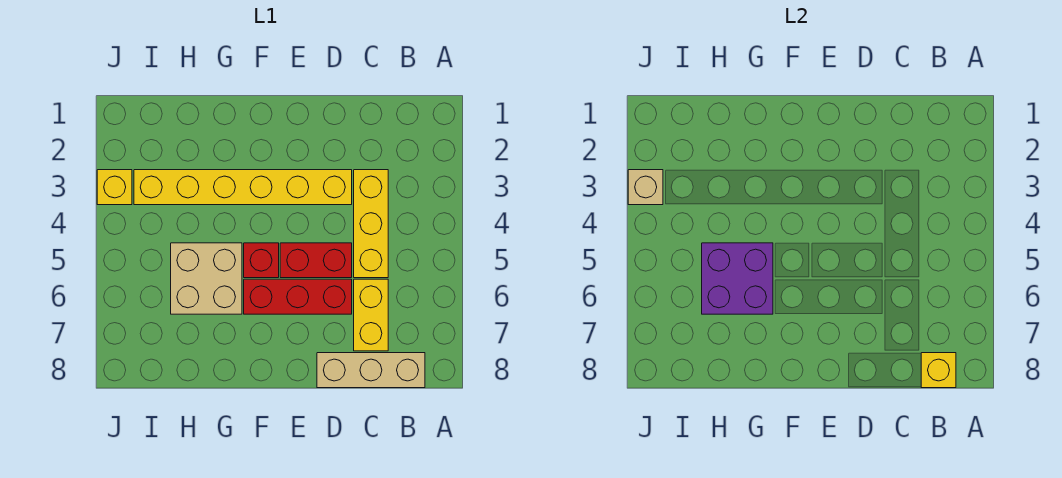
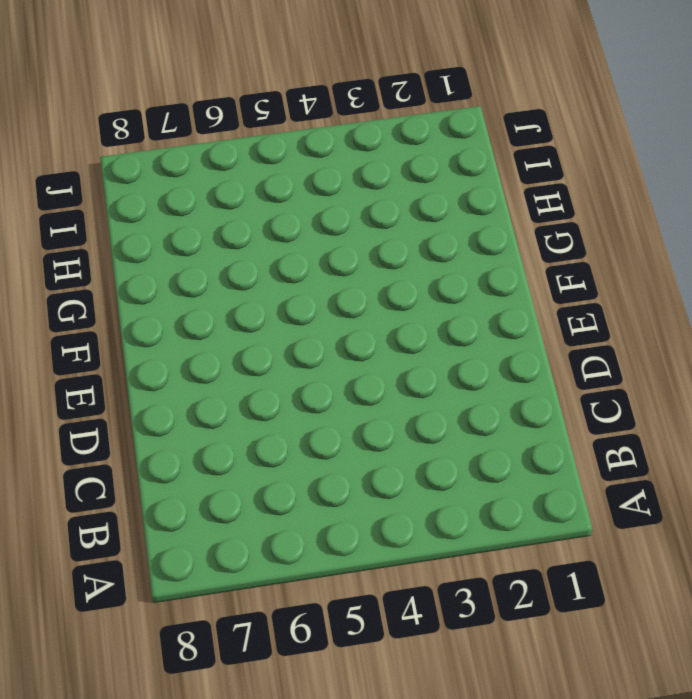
none -> tan 1x3 brick [317,353,425,388]
none -> yellow 1x3 brick [354,170,388,278]
none -> yellow 1x2 brick [354,279,388,351]

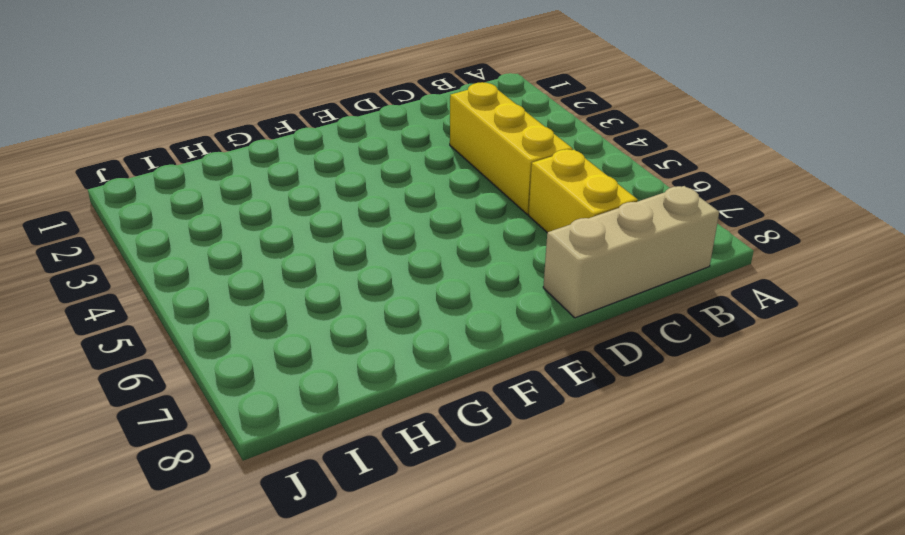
none -> yellow 1x6 brick [134,170,352,205]
none -> red 1x2 brick [280,243,352,278]
none -> red 1x3 brick [244,279,352,314]

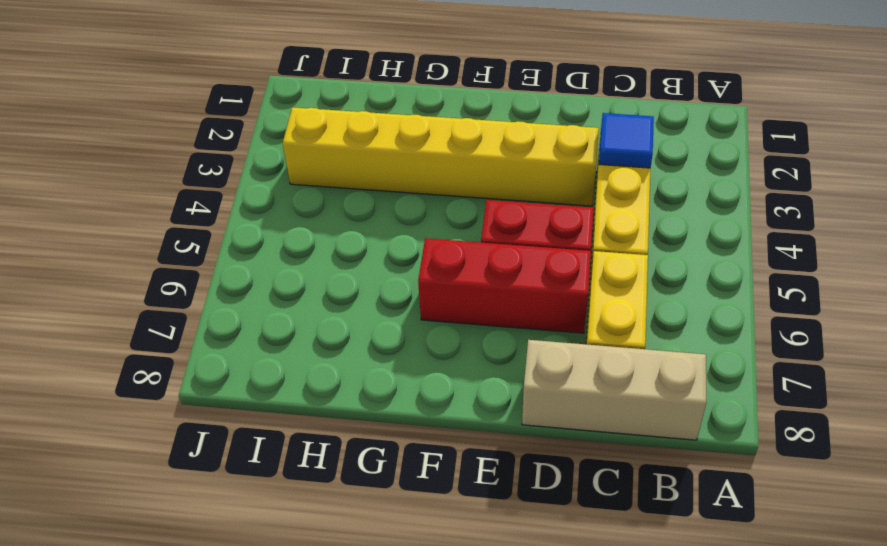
blue 1x1 tile [599,113,654,168] -> none
none -> red 1x1 brick [244,243,279,278]
none -> tan 2x2 brick [171,243,242,314]
none -> yellow 1x1 brick [97,170,132,205]

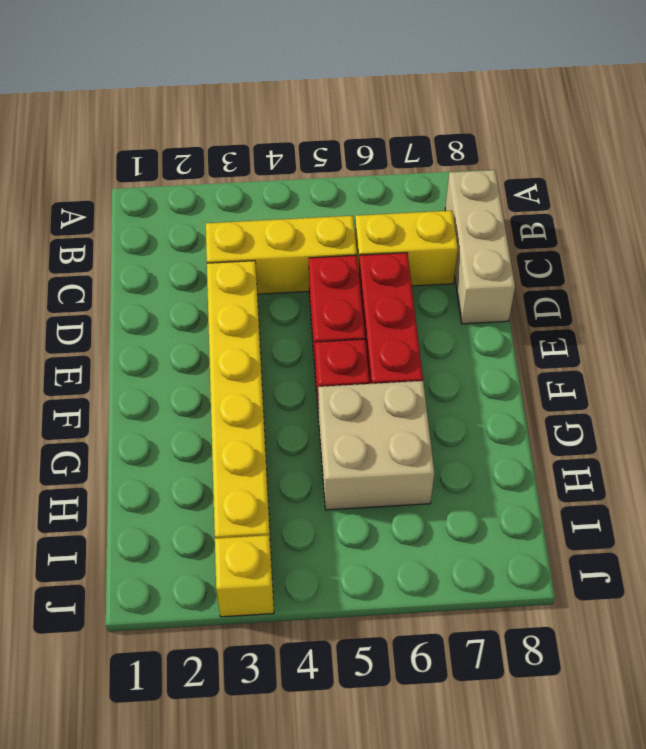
none -> yellow 1x1 brick [921,353,956,388]
none -> purple 2x2 brick [702,243,773,314]
none -> tan 1x1 brick [628,170,663,205]

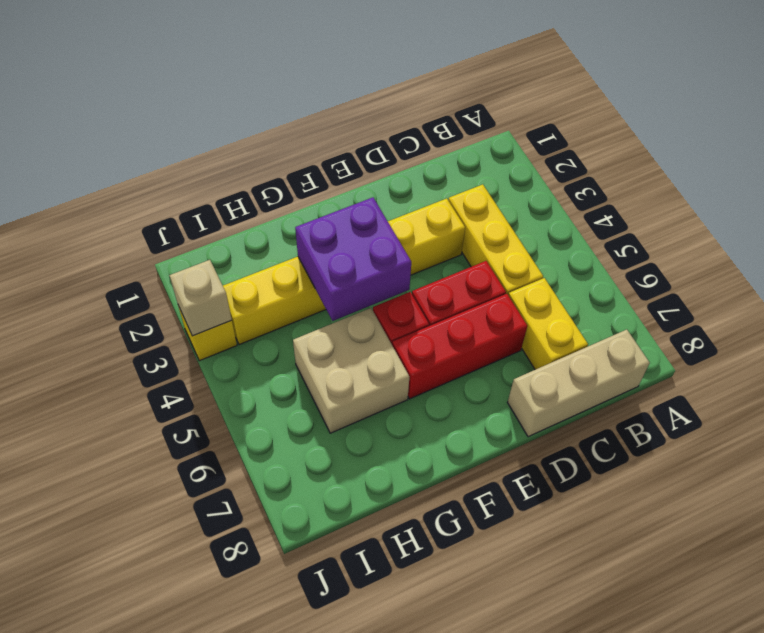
purple 2x2 brick [295,197,411,321] -> purple 2x2 brick moved to [702,243,773,314]
none -> yellow 1x1 brick [921,353,956,388]

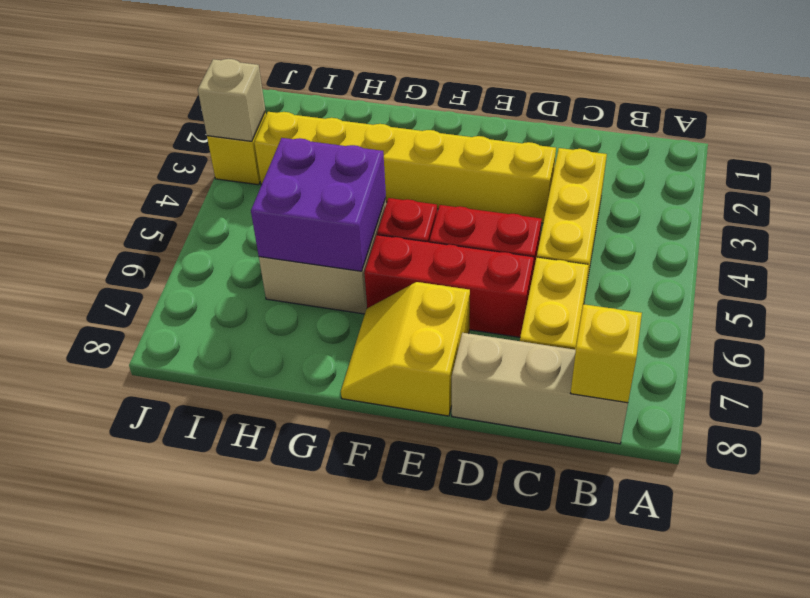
yellow 2x2 slope [341,282,470,416] -> none

